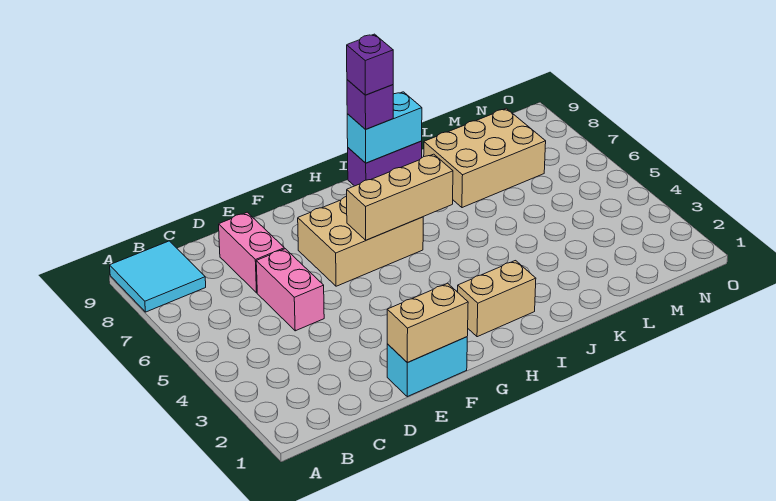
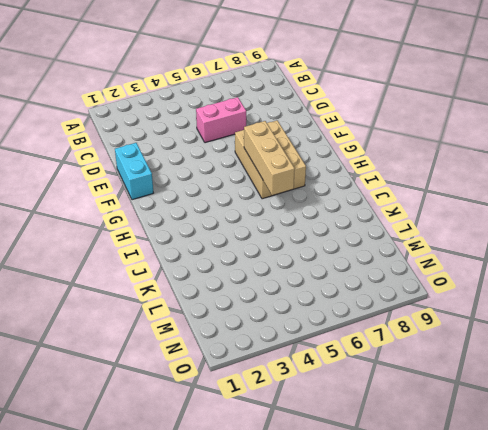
none -> cyan 2x2 tile [110,241,206,312]
none -> pink 1x2 brick [219,212,284,293]
none -> tan 1x2 brick [458,261,536,337]

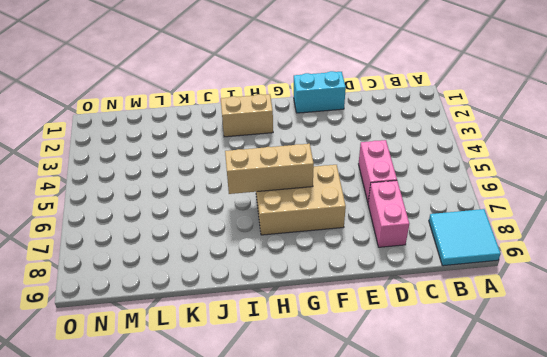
none -> purple 1x2 brick [348,141,422,186]
none -> tan 2x3 brick [424,108,546,208]
none -> tan 1x2 brick [387,283,468,363]

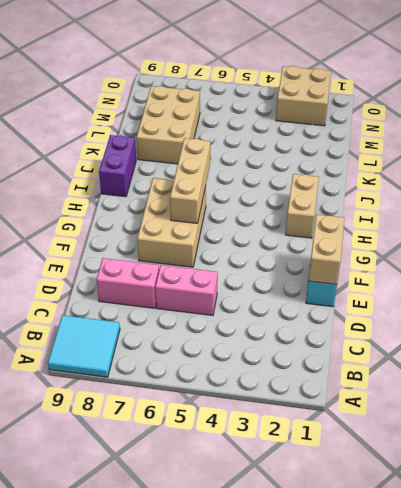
tan 2x2 brick [276,66,331,126] -> none
none -> cyan 1x2 brick [347,92,422,163]
none -> purple 1x1 brick [347,80,393,129]
none -> purple 1x1 brick [347,34,393,95]

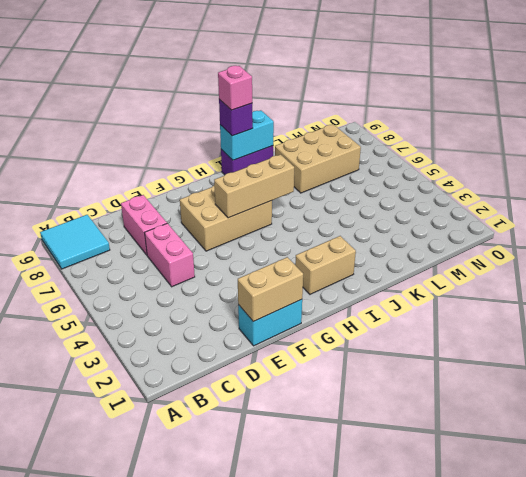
pink 1x1 brick [218,66,252,110] -> purple 1x1 brick [347,34,393,95]

